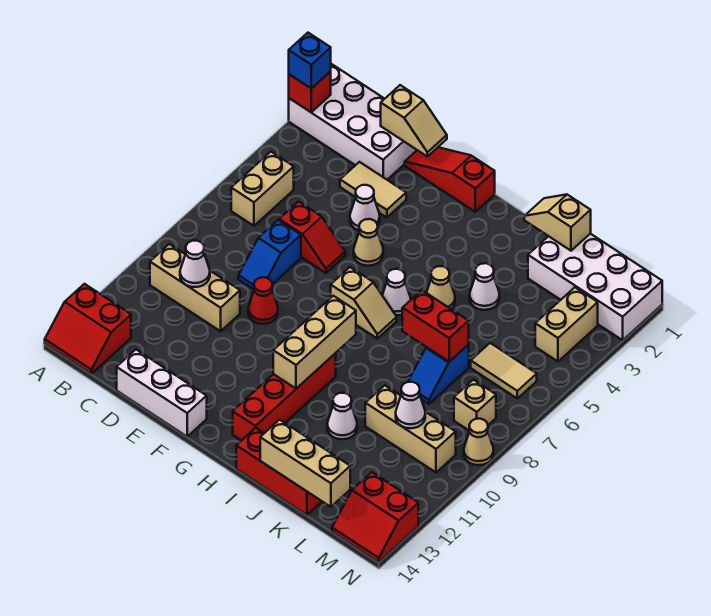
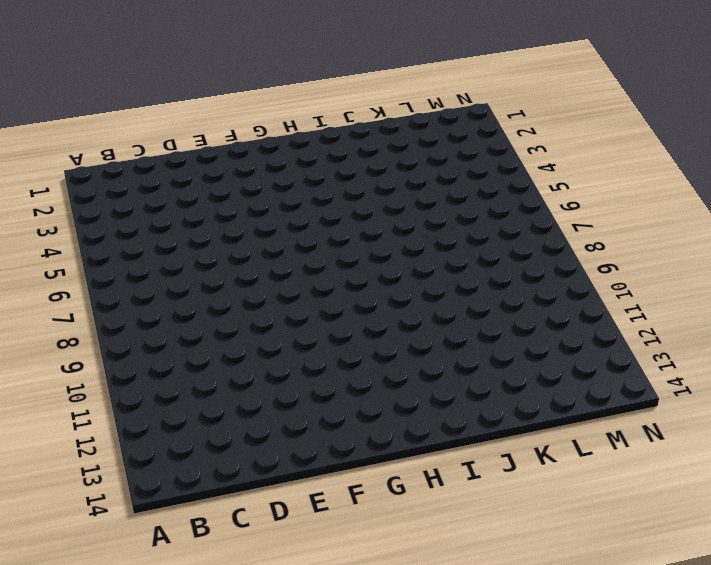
none -> white 2x4 brick [289,64,417,180]
none -> red 2x2 slope [45,284,131,374]
none -> tan 1x2 brick [231,152,294,226]
none -> tan 1x3 brick [150,244,240,331]

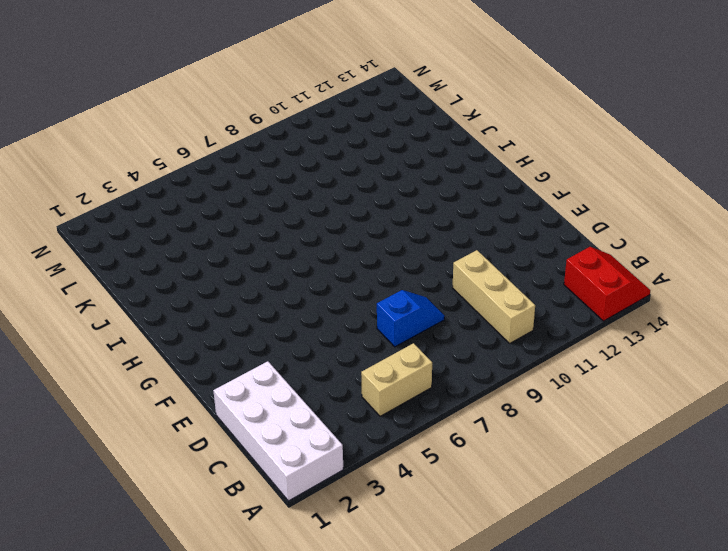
none -> tan 1x2 tile [340,162,406,218]
none -> red 1x2 slope [279,202,345,273]
none -> white 1x3 brick [117,350,207,436]
none -> red 1x3 slope [405,147,495,212]

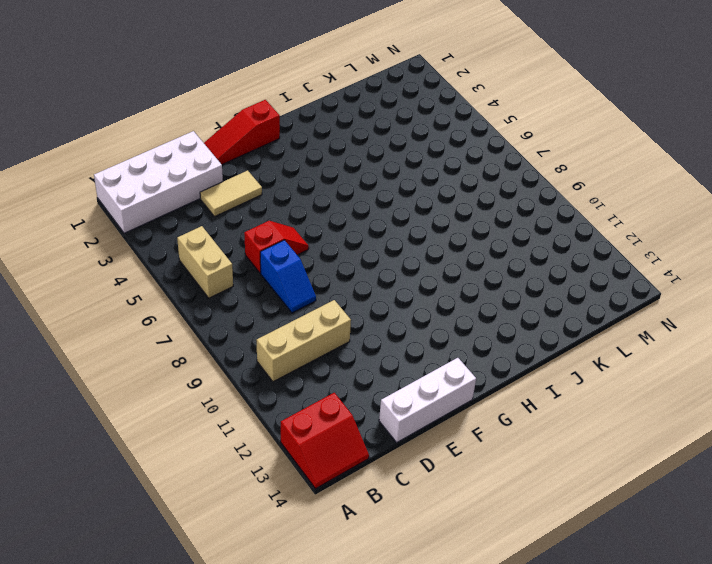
none -> white 1x1 cone [350,185,380,230]
none -> red 1x1 cone [248,277,278,324]
none -> tan 1x1 cone [354,219,383,266]
none -> tan 1x2 slope [331,267,397,338]

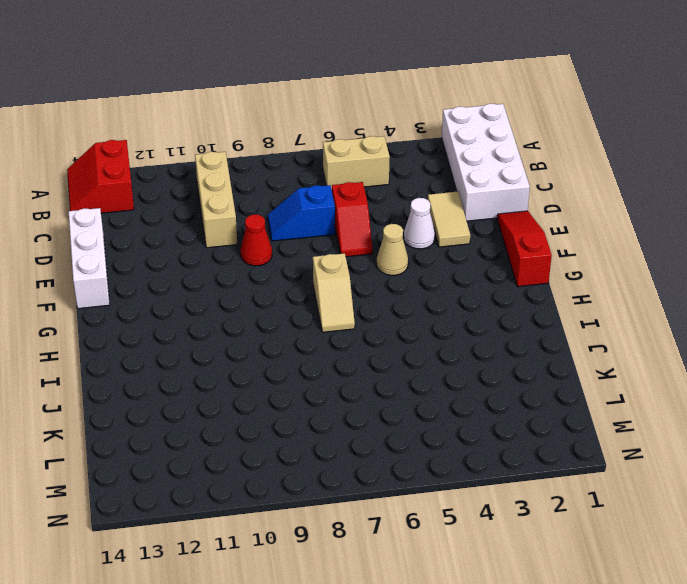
none -> white 1x1 cone [382,269,411,315]
none -> red 1x4 brick [233,353,336,441]
none -> tan 1x1 cone [427,266,455,309]
none -> red 1x3 brick [236,428,322,515]

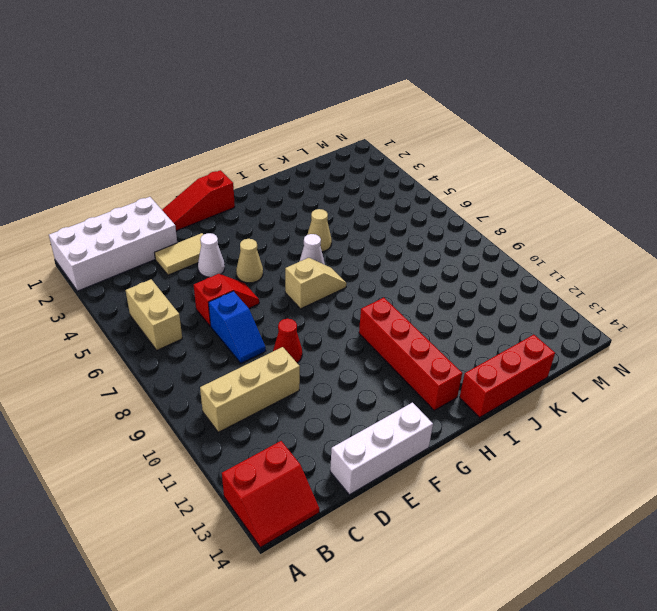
none -> white 1x1 cone [470,263,499,310]
none -> white 1x1 cone [327,393,357,439]
none -> white 2x4 brick [528,234,662,340]
none -> blue 1x2 slope [408,345,469,404]

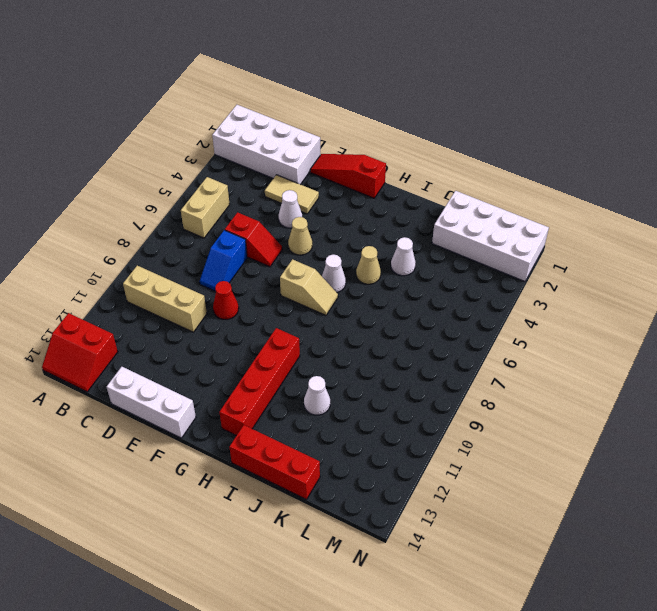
none -> blue 1x2 slope [408,345,469,404]
none -> tan 1x3 brick [365,385,456,472]
none -> tan 1x2 tile [471,343,537,398]
none -> tan 1x2 brick [535,287,598,361]

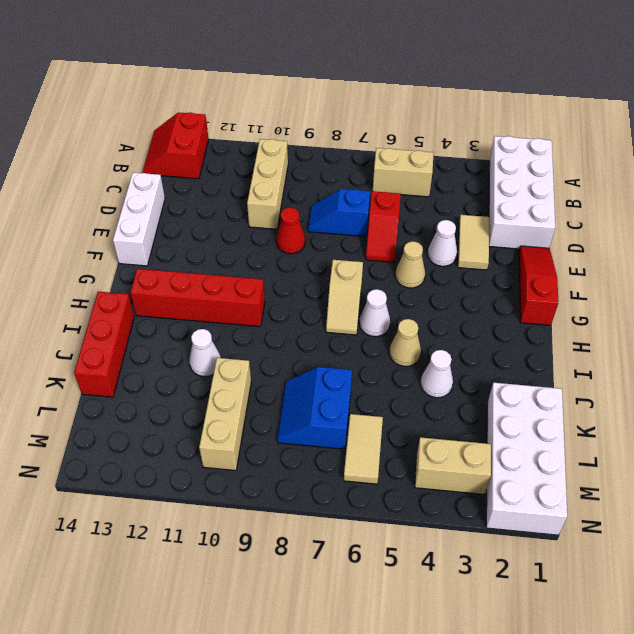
blue 2x2 slope [277,367,352,449] -> blue 1x2 slope [408,345,469,404]
none -> tan 1x1 brick [454,380,496,431]
none -> red 2x2 slope [332,472,418,562]
none -> tan 1x1 cone [464,419,494,465]
none -> red 1x1 brick [289,71,331,112]

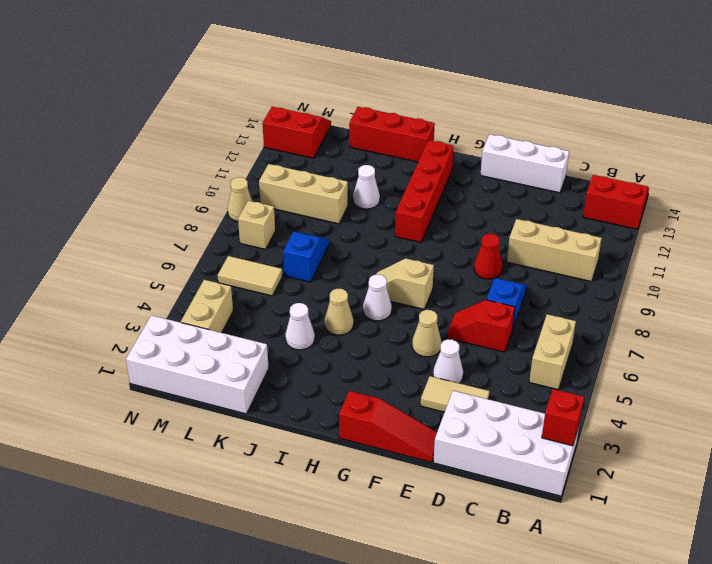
none -> white 1x1 cone [180,241,210,287]
none -> tan 1x2 slope [381,85,447,157]
none -> tan 1x3 brick [273,296,356,389]
none -> tan 1x2 slope [524,194,591,251]

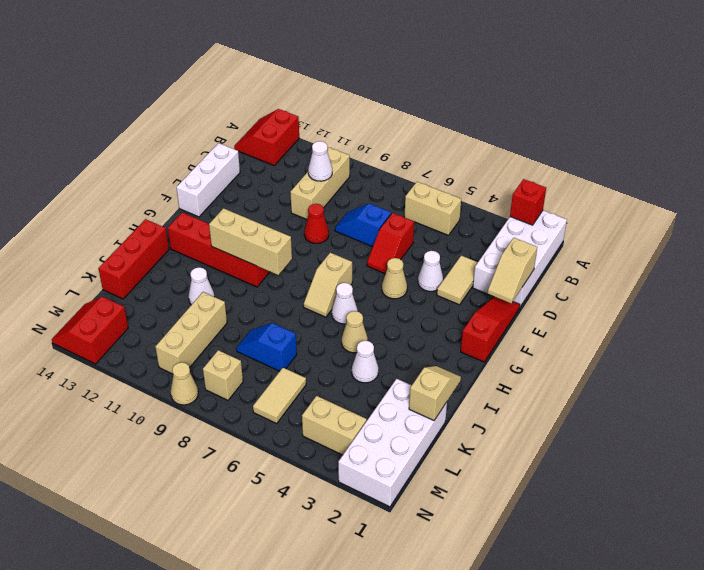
none -> red 1x2 brick [402,290,469,362]
none -> tan 1x3 brick [260,420,350,507]
none -> white 1x1 cone [396,382,425,428]
none -> blue 1x1 brick [289,33,331,88]

